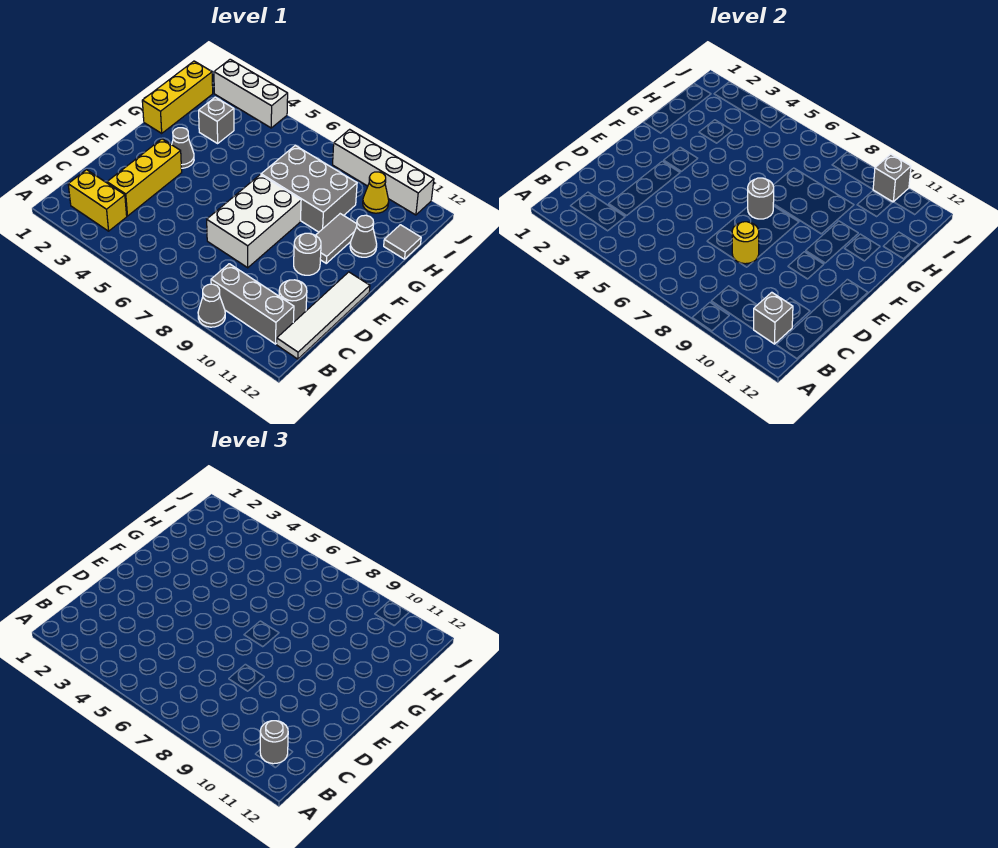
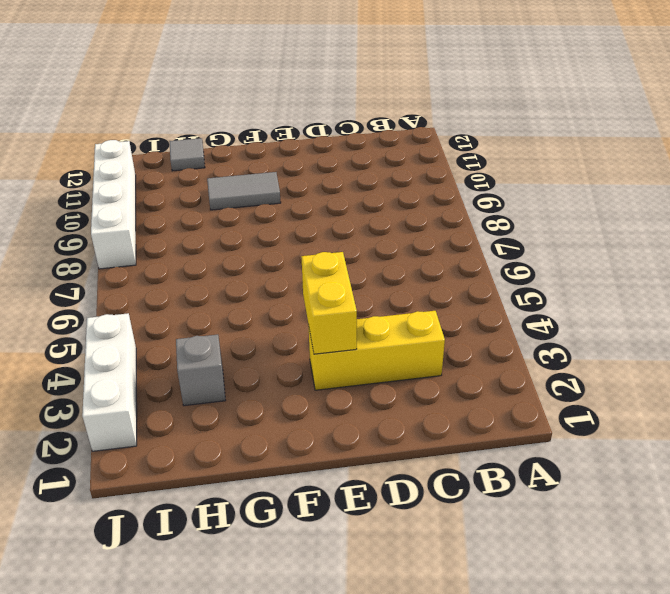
yellow 1x2 brick [301,252,357,354] -> yellow 1x2 brick moved to [68,170,127,231]
none -> grey 1x1 cone [198,284,225,327]
none -> grey 1x3 brick [211,264,294,344]
none -> white 1x4 tile [277,272,370,359]

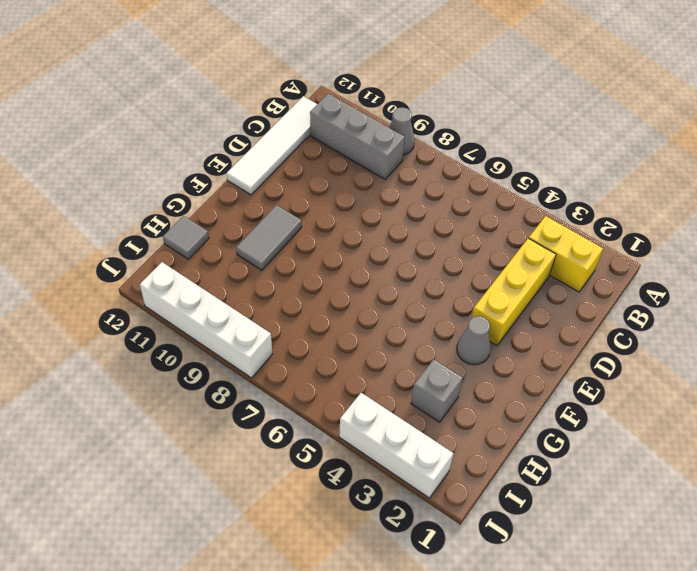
none -> grey 1x1 round brick [279,280,307,323]
none -> white 2x3 brick [207,175,301,268]
none -> grey 1x1 round brick [294,233,321,275]

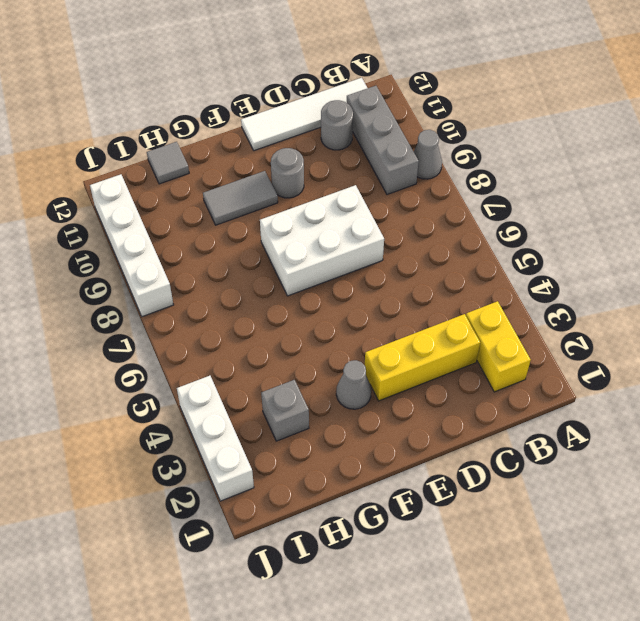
none -> yellow 1x3 brick [142,61,213,133]
none -> grey 2x3 brick [261,146,357,232]
none -> grey 1x1 cone [350,215,377,257]

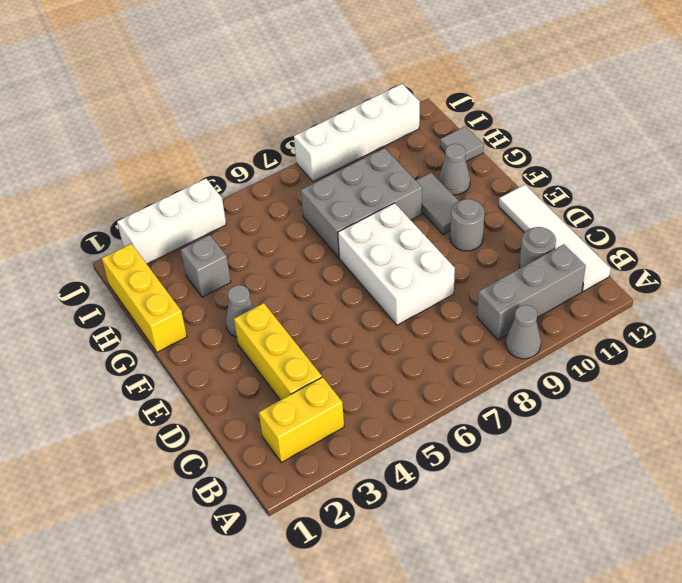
none -> yellow 1x1 cone [363,172,389,213]
none -> grey 1x1 brick [753,292,793,344]
none -> yellow 1x1 round brick [732,222,759,264]

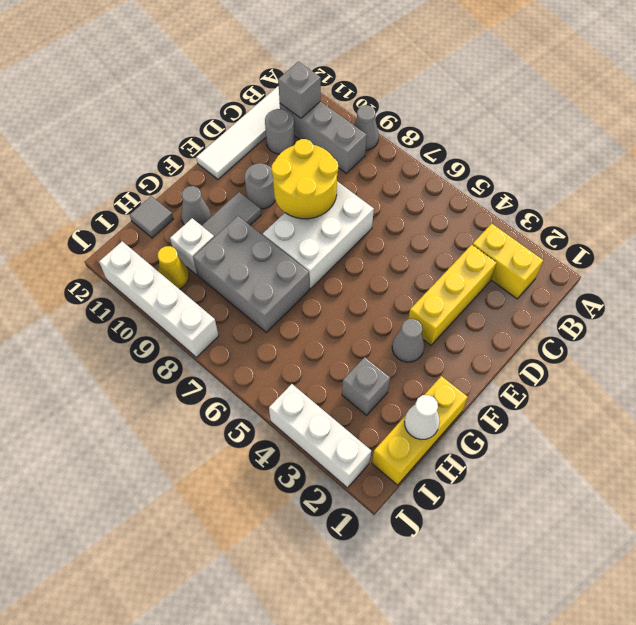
yellow 2x2 round brick [272,139,338,219] -> yellow 1x1 round brick [732,222,759,264]
white 1x1 cone [404,395,440,439] -> none
white 1x1 brick [170,218,214,275] -> none
none -> grey 1x1 round brick [748,178,774,219]
none -> grey 1x1 brick [873,154,911,202]
none -> grey 1x1 round brick [260,721,288,764]

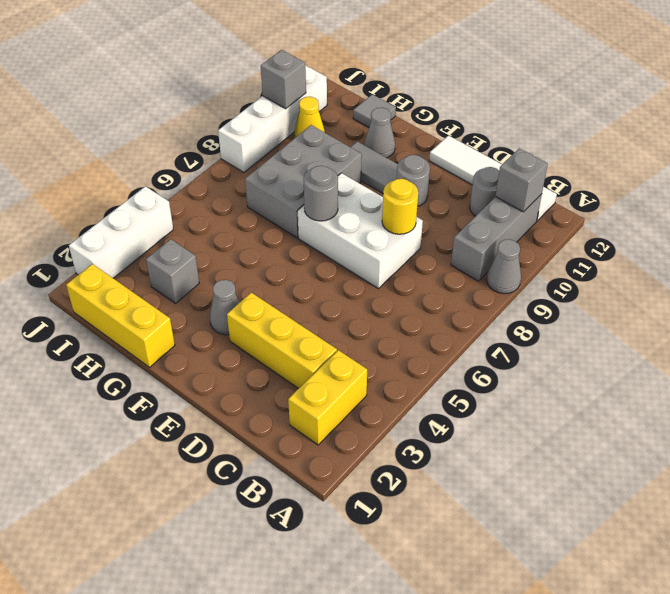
none -> grey 1x1 round brick [260,721,288,764]

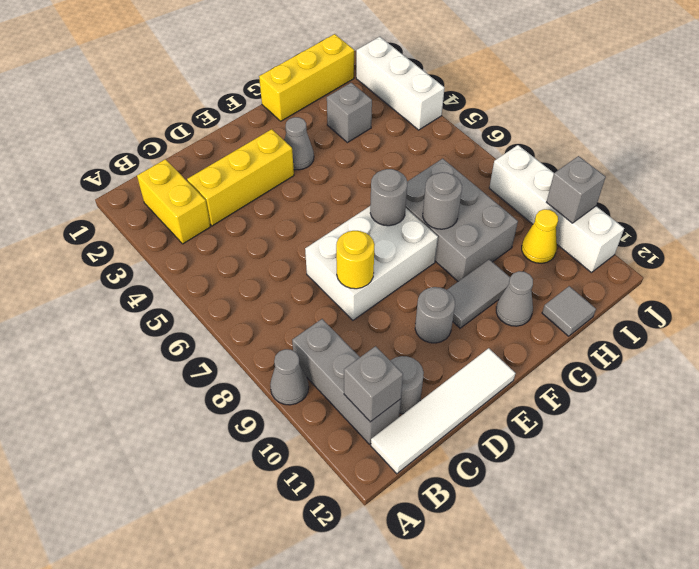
grey 1x1 round brick [423,172,462,229] -> grey 1x1 round brick moved to [260,721,288,764]

